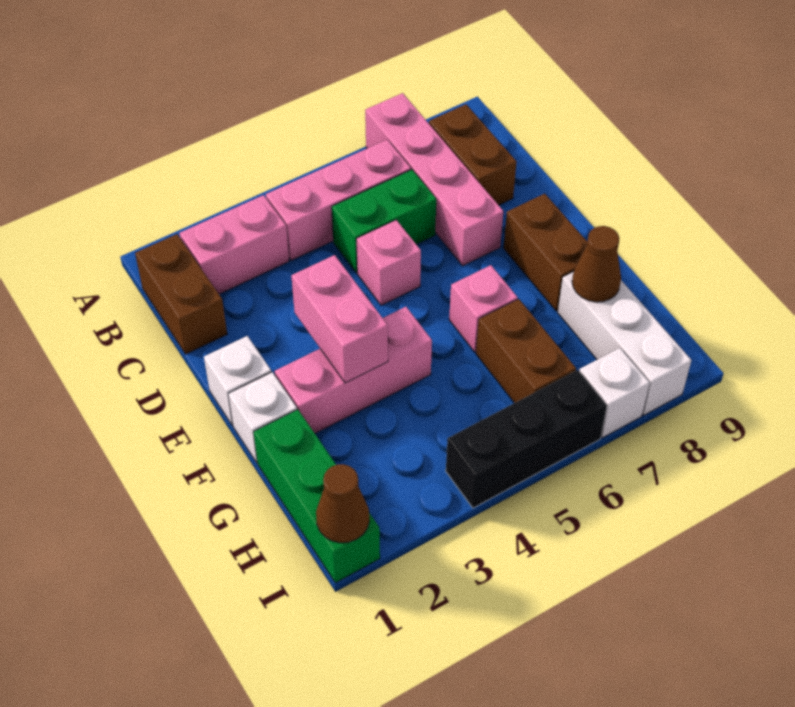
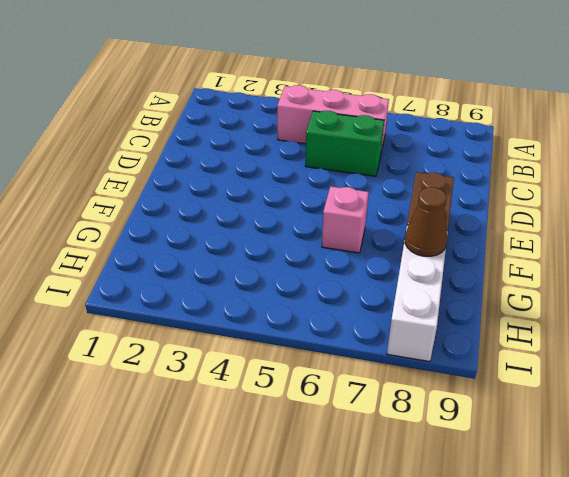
none -> pink 1x4 brick [365,93,503,266]
none -> brown 1x2 brick [135,234,227,354]
none -> pink 1x2 brick [180,195,289,294]

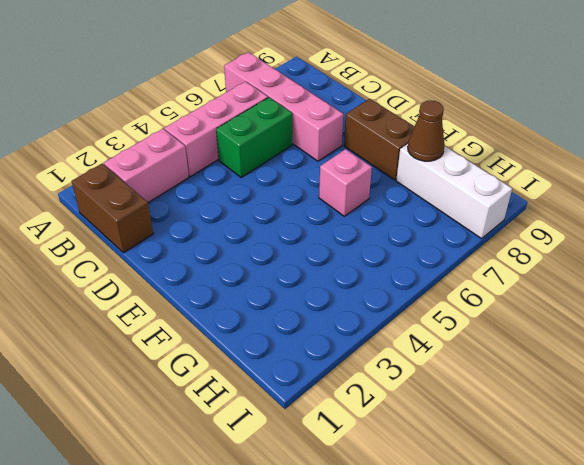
none -> brown 1x2 brick [429,104,516,205]
none -> pink 1x1 brick [356,220,421,305]
none -> white 1x1 brick [204,336,271,425]

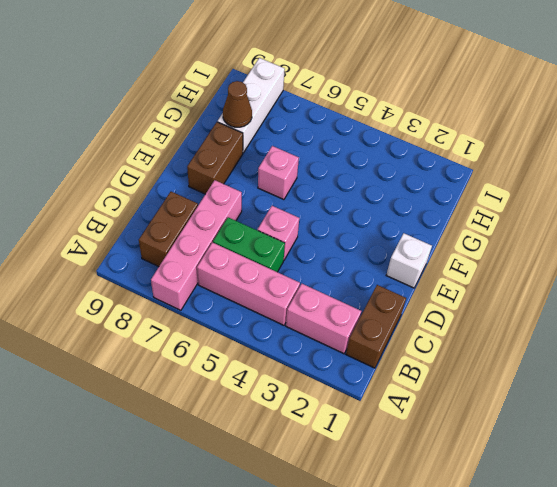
none -> white 1x1 brick [228,372,297,463]
none -> pink 1x3 brick [275,307,432,433]
none -> green 1x3 brick [254,410,380,583]

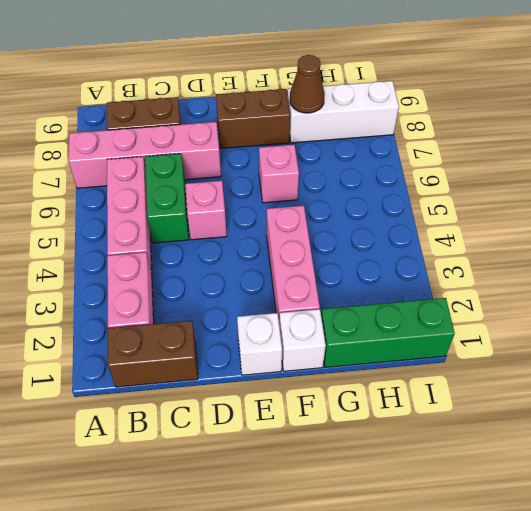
none -> brown 1x2 brick [476,299,576,403]
none -> black 1x3 brick [446,370,607,508]
none -> white 1x1 brick [579,348,650,438]

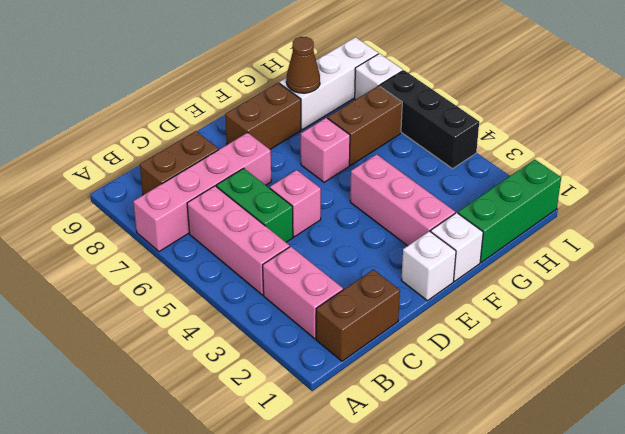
none -> pink 1x2 brick [291,255,388,383]
none -> brown 1x1 cone [316,464,369,543]

